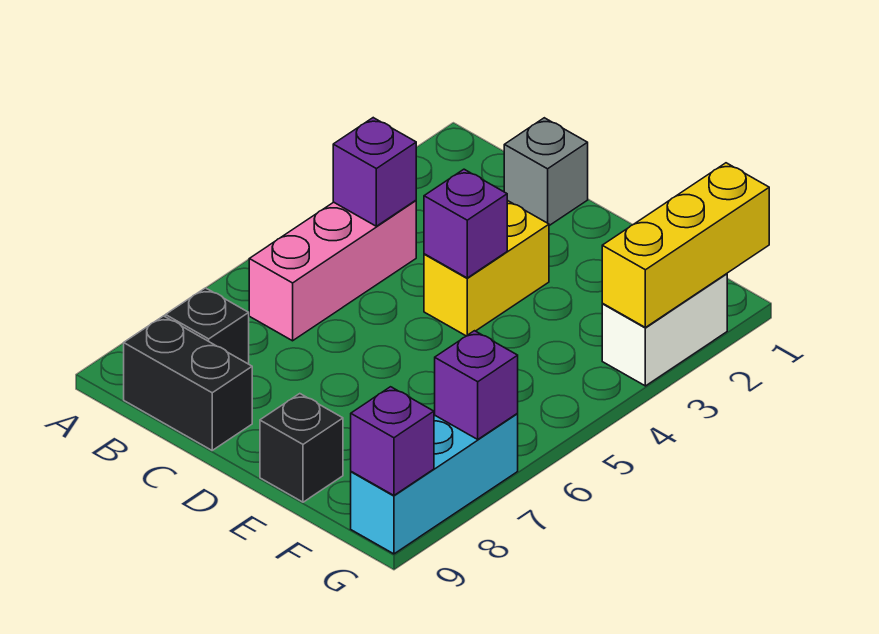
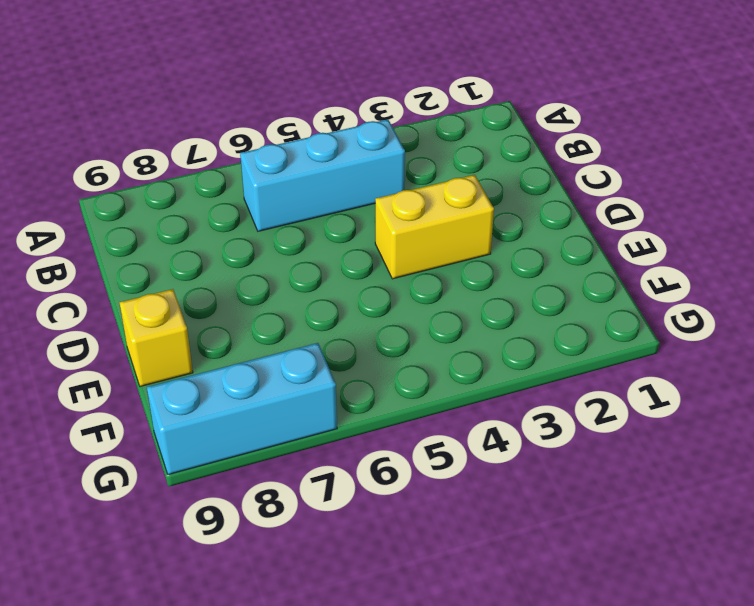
cyan 1x3 brick [240,119,405,231] -> pink 1x3 brick [249,200,416,341]
yellow 1x1 brick [119,289,193,387] -> black 1x1 brick [260,394,343,502]
none -> black 1x1 brick [166,288,249,364]
none -> black 1x2 brick [124,316,252,450]
none -> grey 1x1 brick [504,118,588,226]

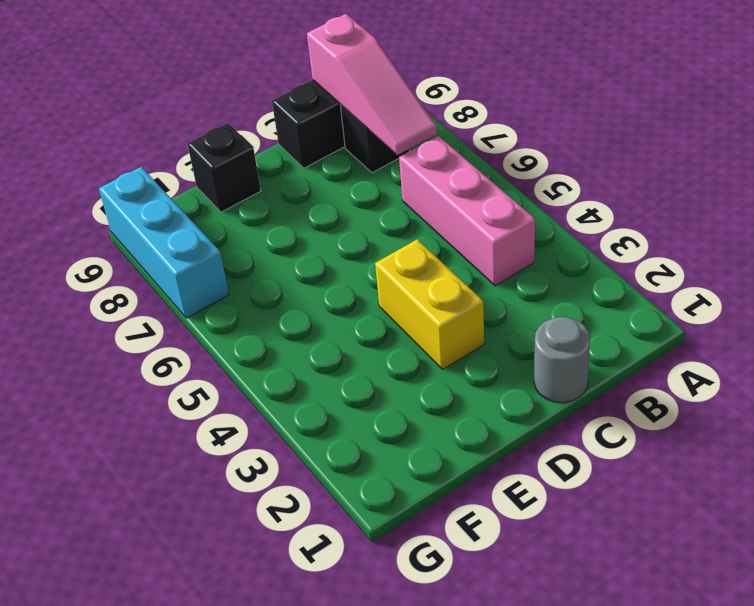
pink 1x3 slope [307,14,437,155] -> none
grey 1x1 round brick [534,317,590,403] -> grey 1x1 brick [504,118,588,226]
none -> white 1x2 brick [602,274,727,386]
none -> purple 1x1 brick [333,118,416,226]
none -> purple 1x1 brick [424,169,507,278]

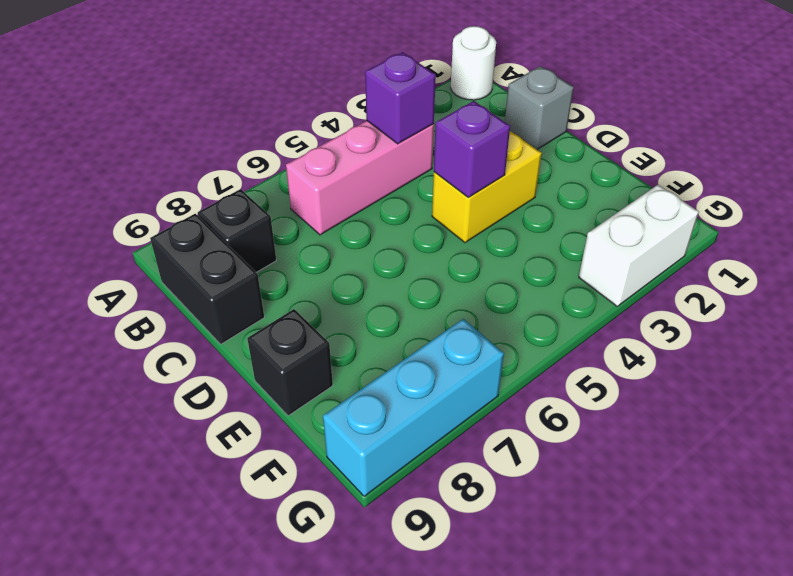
white 1x1 round brick [451,26,496,100] -> none
none -> yellow 1x3 brick [602,163,769,327]
none -> purple 1x1 brick [435,331,518,439]
none -> purple 1x1 brick [351,387,434,495]

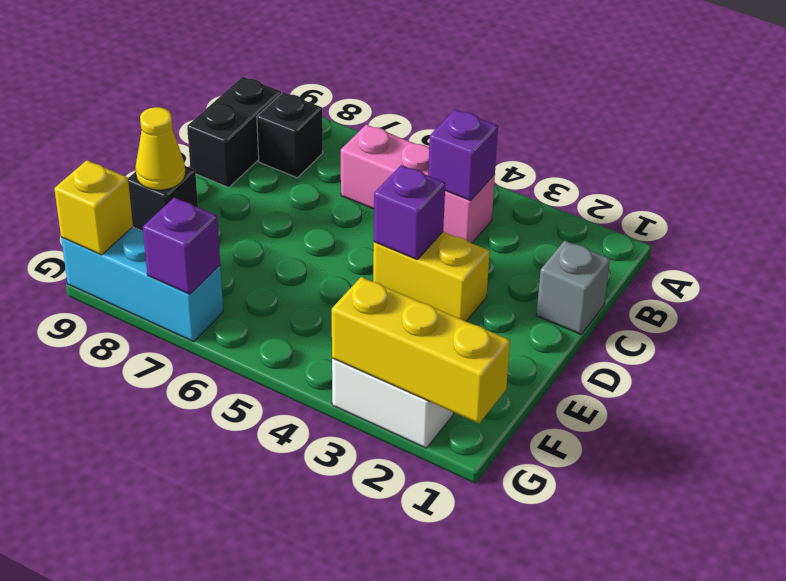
yellow 1x1 cone [135,107,186,190] -> none
yellow 1x1 brick [54,160,133,255] -> purple 1x1 brick [351,387,434,495]

